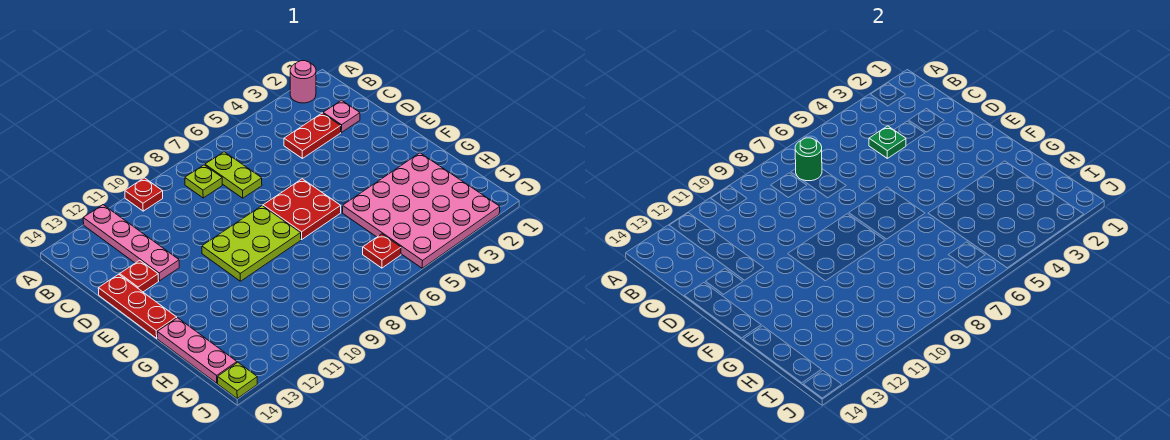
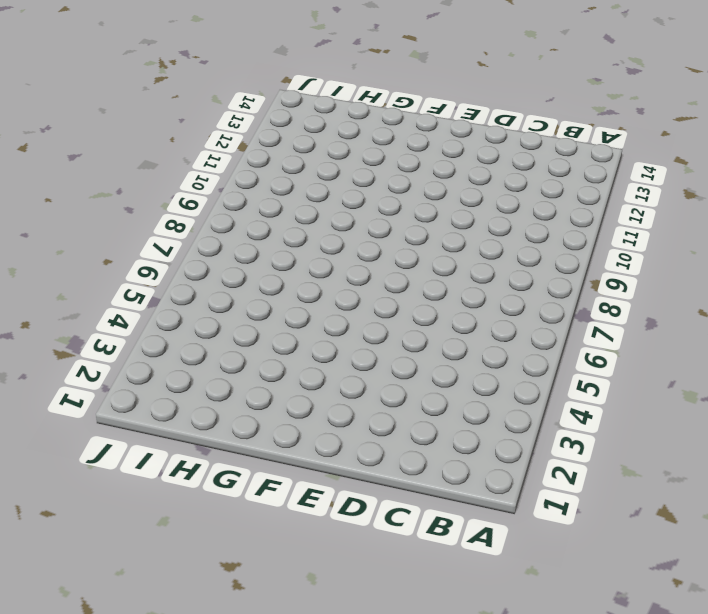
none -> pink 1x1 round brick [290,61,316,103]
none -> red 1x1 plate [125,178,163,211]
none -> pink 1x4 plate [83,205,179,281]

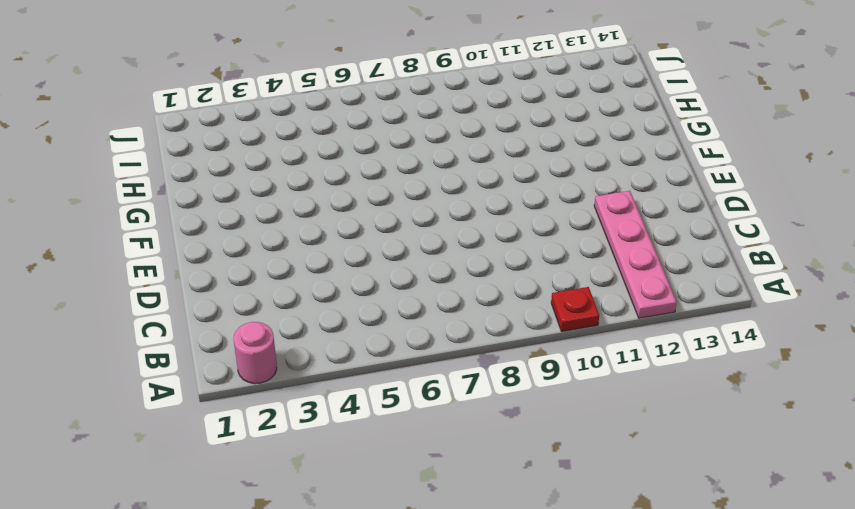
none -> lime 1x2 plate [205,152,262,198]
none -> lime 1x1 plate [185,165,222,198]
none -> pink 1x1 plate [323,100,360,132]

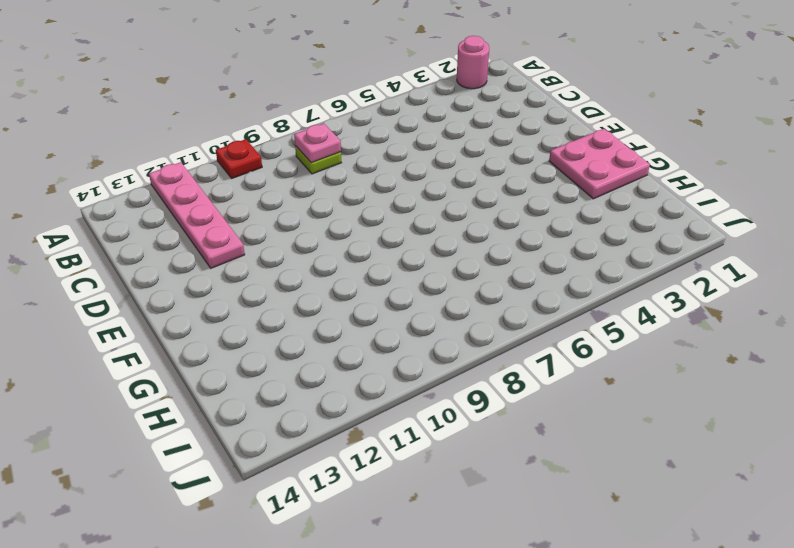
pink 1x1 plate [294,123,341,163] -> pink 1x1 plate moved to [323,100,360,132]
pink 2x2 plate [549,129,650,199] -> pink 4x4 plate [343,153,500,268]
none -> lime 1x2 plate [205,152,262,198]
none -> red 1x2 plate [284,113,341,158]
none -> red 1x1 plate [120,260,159,292]

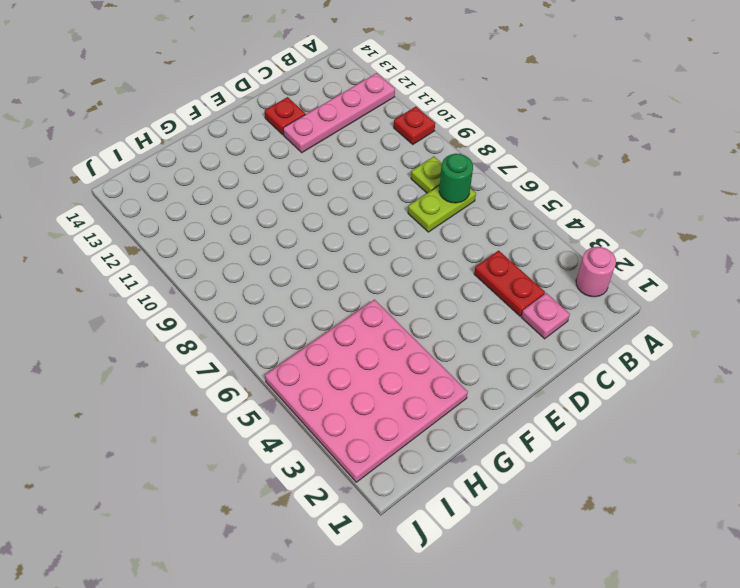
none -> red 1x3 plate [98,274,177,338]
none -> red 2x2 plate [263,179,341,240]
none -> lime 2x3 plate [202,206,301,281]

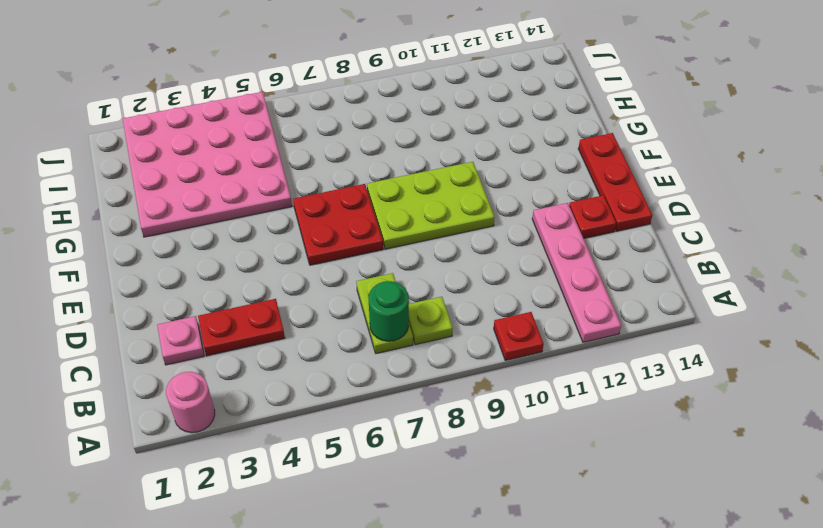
none -> pink 1x3 plate [157,318,237,383]
none -> red 1x1 plate [363,234,401,268]
none -> lime 1x1 plate [218,362,257,398]

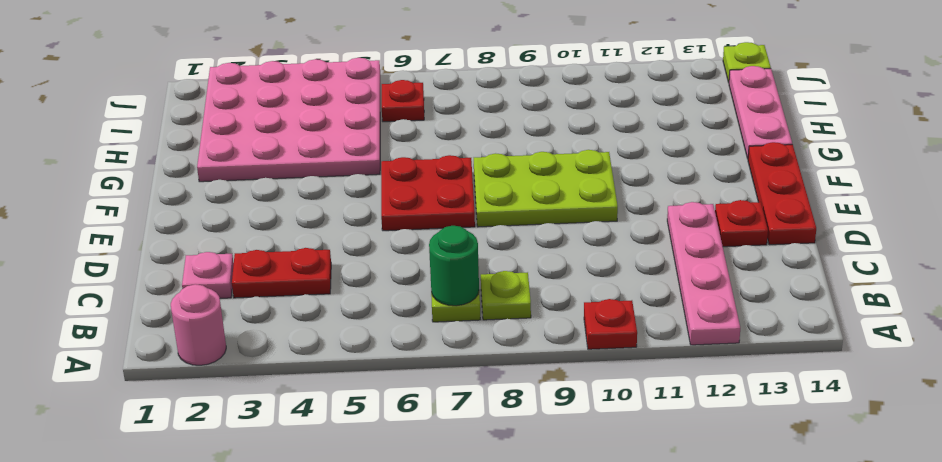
none -> green 1x1 plate [869,126,906,158]

